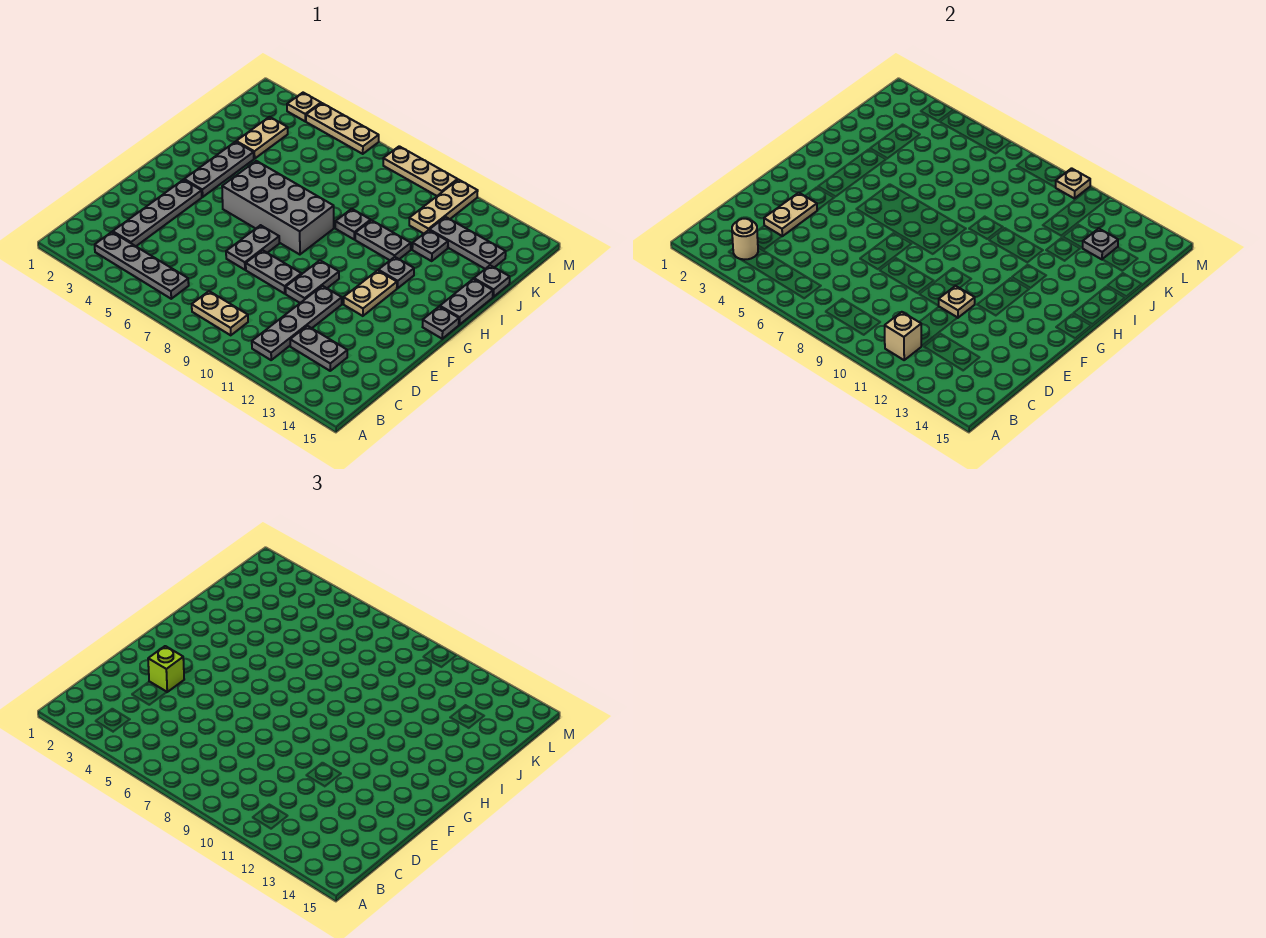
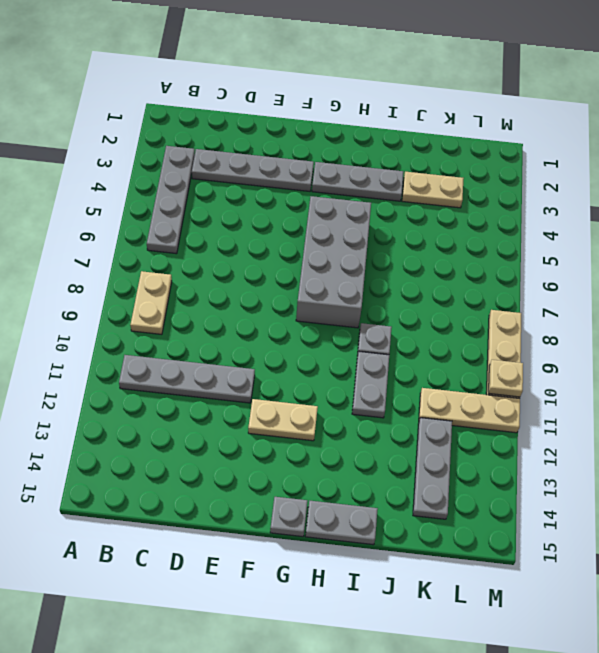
none -> grey 1x2 plate [290,326,347,371]
none -> grey 1x2 plate [226,225,279,270]
none -> grey 1x2 plate [246,250,301,294]
none -> grey 1x2 plate [286,260,339,303]

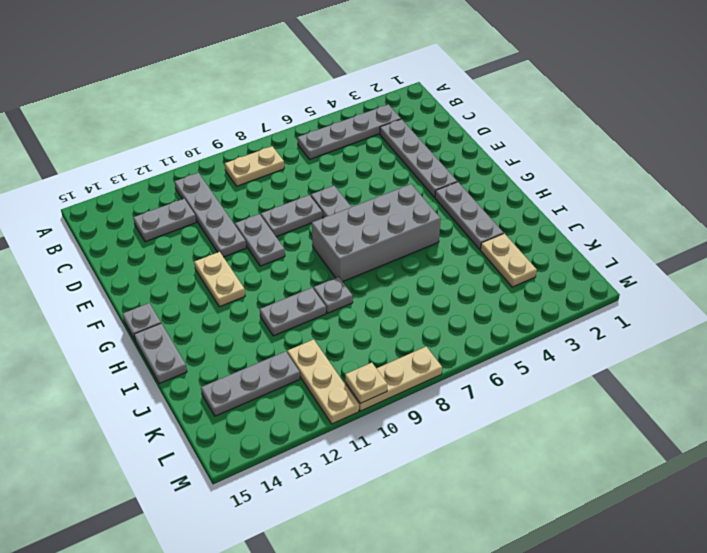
none -> grey 1x1 plate [378,257,414,288]
none -> grey 1x1 plate [412,230,448,261]
none -> grey 1x1 plate [474,265,510,297]
none -> tan 1x1 plate [287,93,321,121]

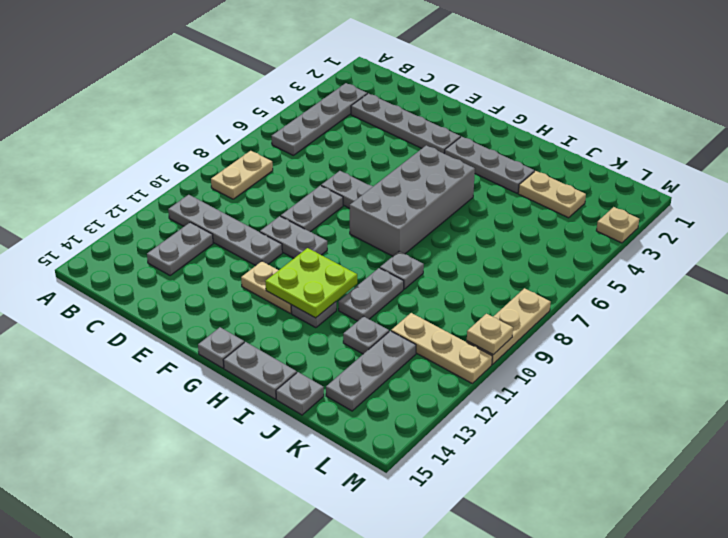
lime 2x2 plate [265,248,357,318] -> none
none -> tan 1x3 plate [306,103,379,154]
none -> tan 1x1 round brick [732,219,758,260]
none -> tan 1x1 brick [885,312,921,360]
none -> tan 1x2 plate [764,193,817,236]

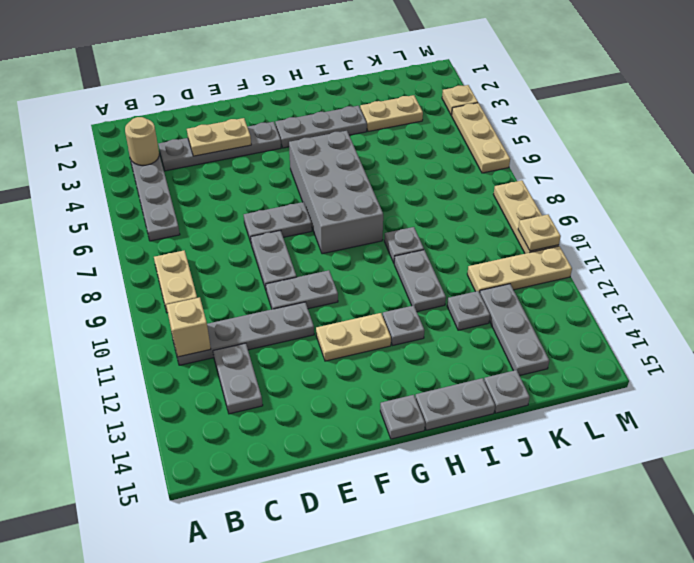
none -> tan 1x1 plate [939,286,975,318]
none -> grey 1x1 plate [1083,228,1118,259]
none -> lime 1x1 brick [148,646,184,692]

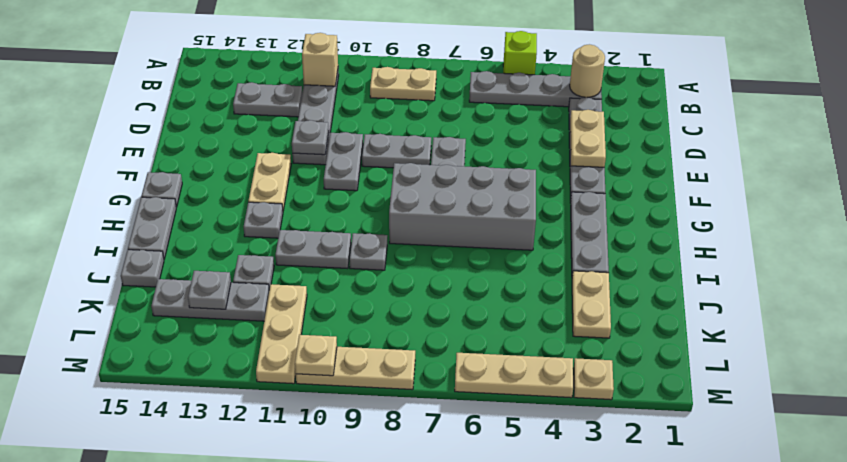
lime 1x1 brick [503,31,537,75] -> lime 1x1 brick moved to [148,646,184,692]
grey 1x1 plate [292,120,329,155] -> tan 1x1 plate [939,286,975,318]

